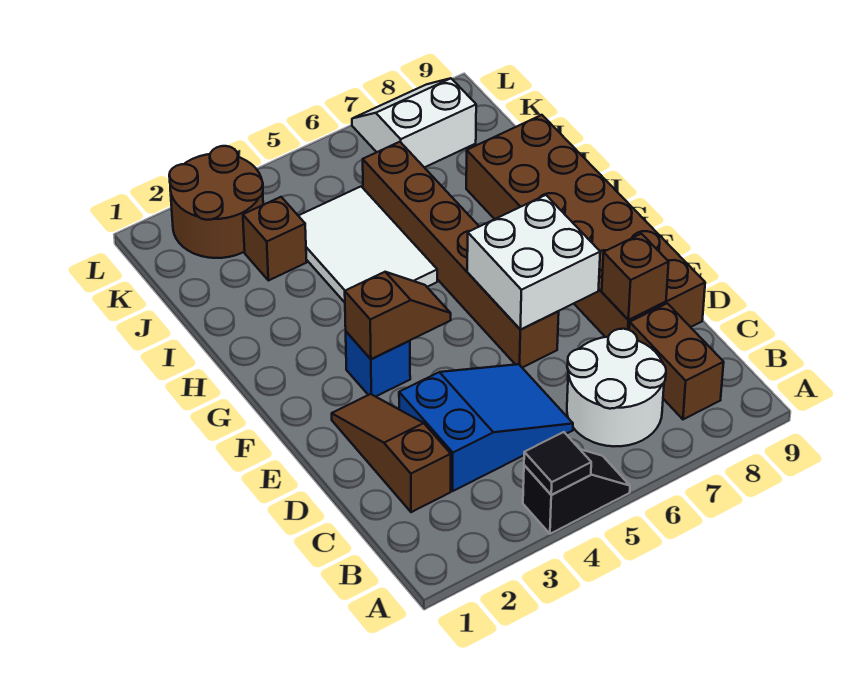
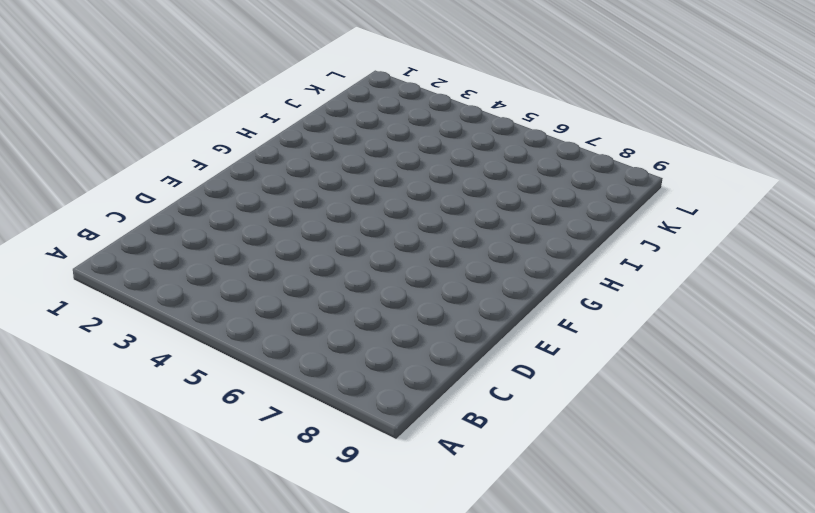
none -> black 1x2 slope [523,449,630,534]
none -> white 2x2 round brick [567,329,666,446]
none -> brown 1x2 brick [629,303,724,419]

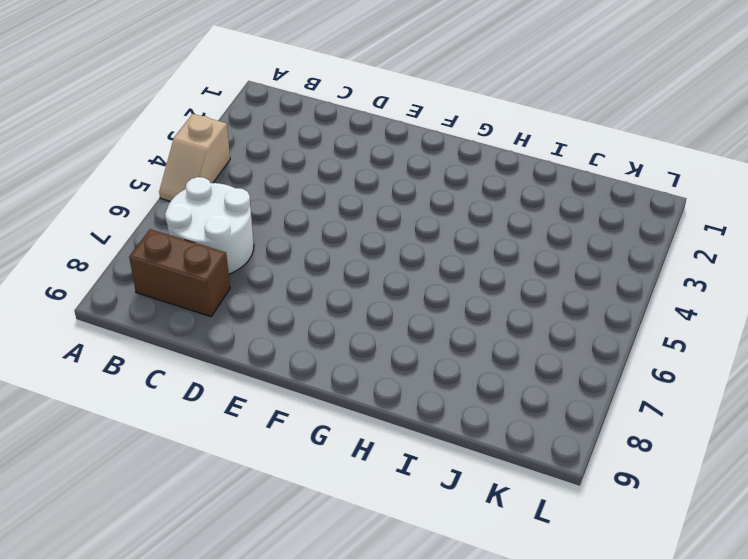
tan 1x2 slope [159,114,230,201] -> black 1x2 slope [523,449,630,534]
none -> brown 1x3 slope [332,394,451,512]
none -> blue 2x3 slope [399,364,573,491]
none -> brown 2x6 brick [466,115,705,337]

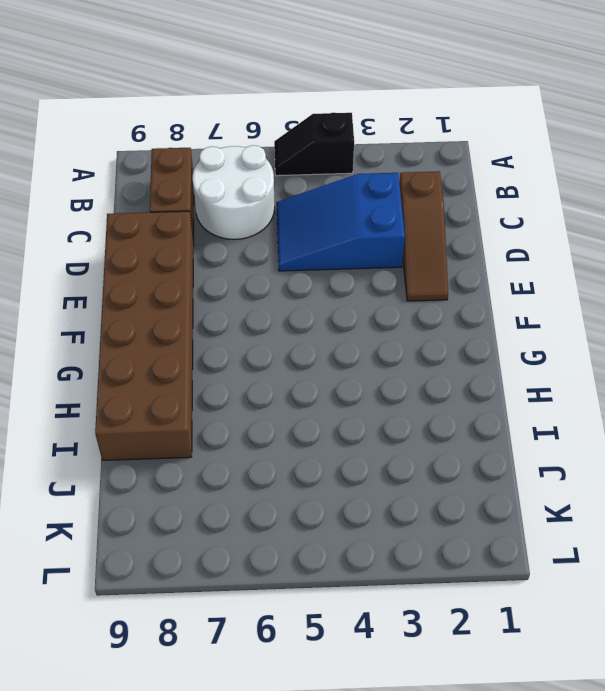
none -> brown 1x6 brick [363,142,559,368]
none -> blue 1x1 brick [346,332,410,397]
none -> white 2x3 tile [298,187,437,302]

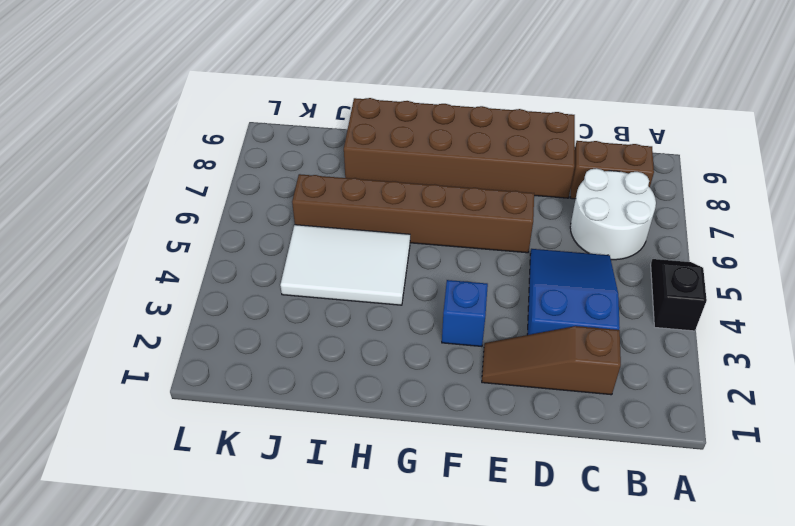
none -> brown 1x1 brick [243,197,307,281]
none -> brown 2x2 round brick [169,146,263,258]
none -> white 2x2 slope [352,78,476,168]

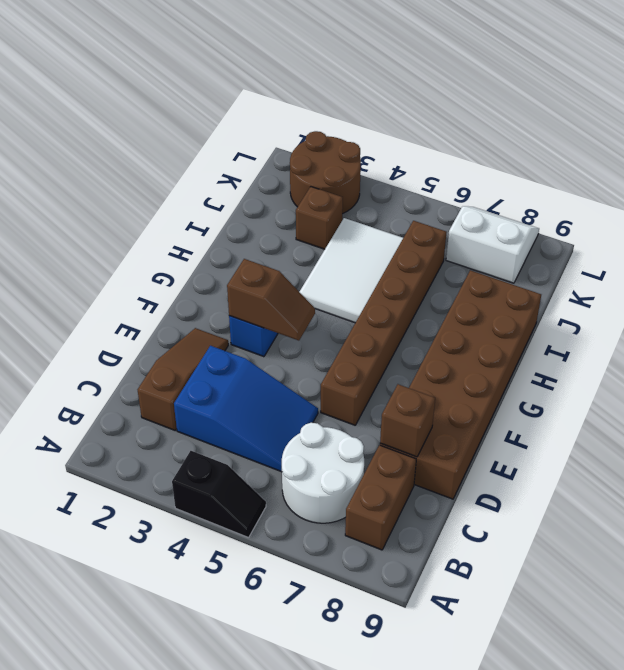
none -> black 1x1 tile [524,432,591,495]
none -> white 2x2 brick [467,195,600,330]

